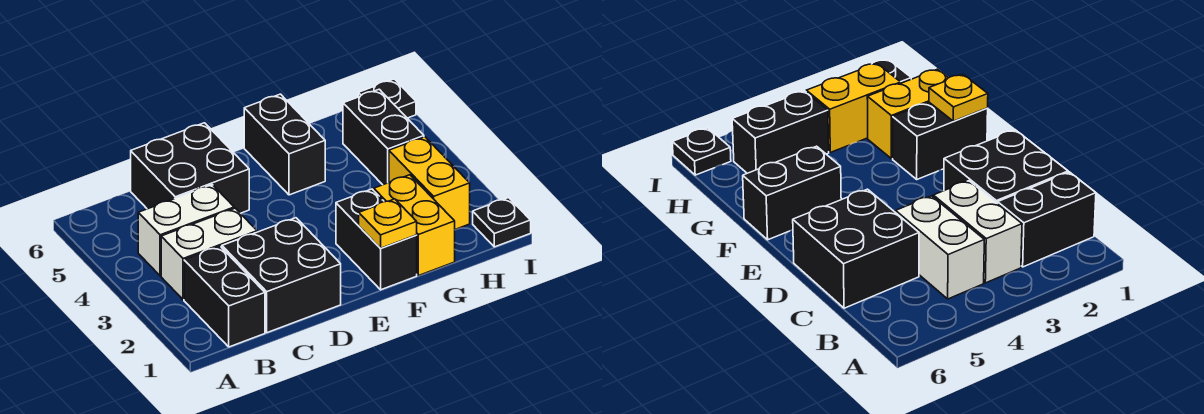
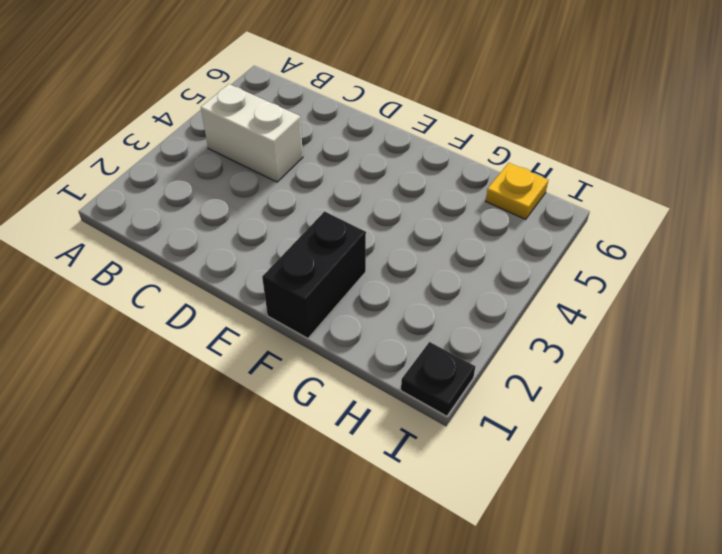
yellow 1x1 plate [486,163,549,219] -> yellow 1x1 plate moved to [359,199,417,248]
none -> black 1x2 brick [184,246,265,347]
none -> white 1x2 brick [161,208,257,300]
none -> black 2x2 brick [222,218,341,333]

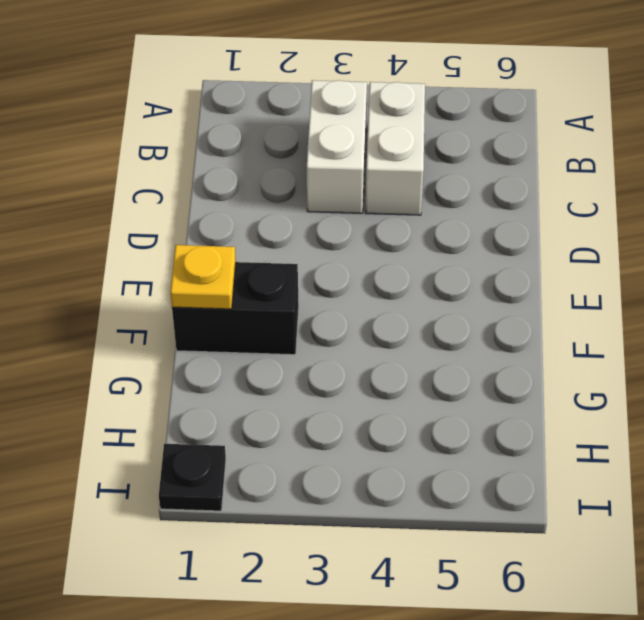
none -> black 1x2 brick [184,246,265,347]
none -> black 2x2 brick [222,218,341,333]
none -> black 2x2 brick [131,123,249,213]

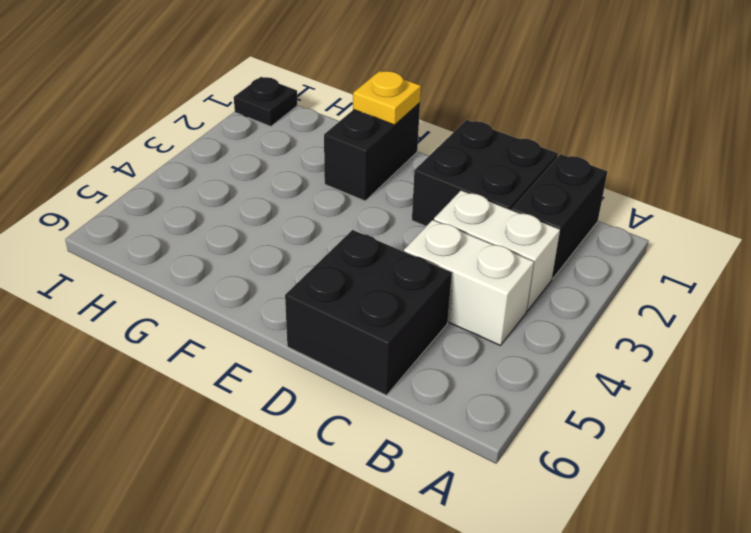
none -> black 1x2 brick [244,94,325,195]
none -> yellow 1x2 brick [374,175,455,276]
none -> yellow 1x2 brick [389,137,470,229]

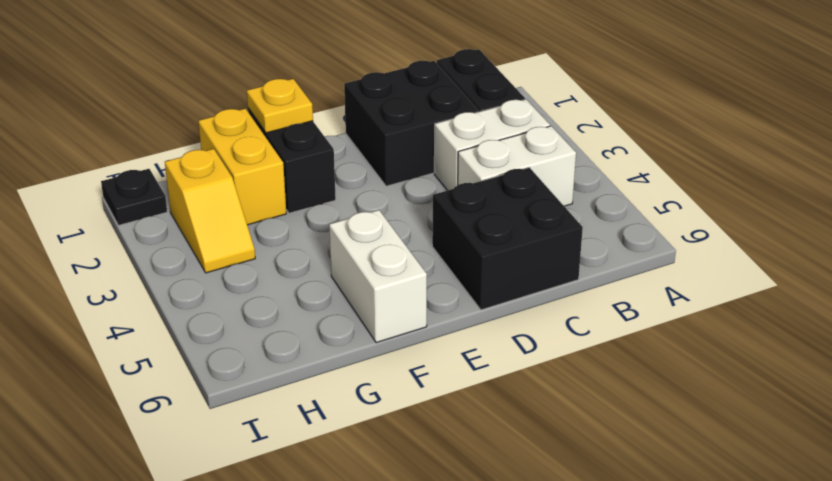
white 1x2 brick [329,210,427,343] -> black 1x2 brick [244,94,325,195]
yellow 1x2 slope [165,149,255,273] -> yellow 1x2 brick [389,137,470,229]
none -> black 1x2 brick [343,89,424,185]
none -> black 1x1 plate [358,79,416,118]

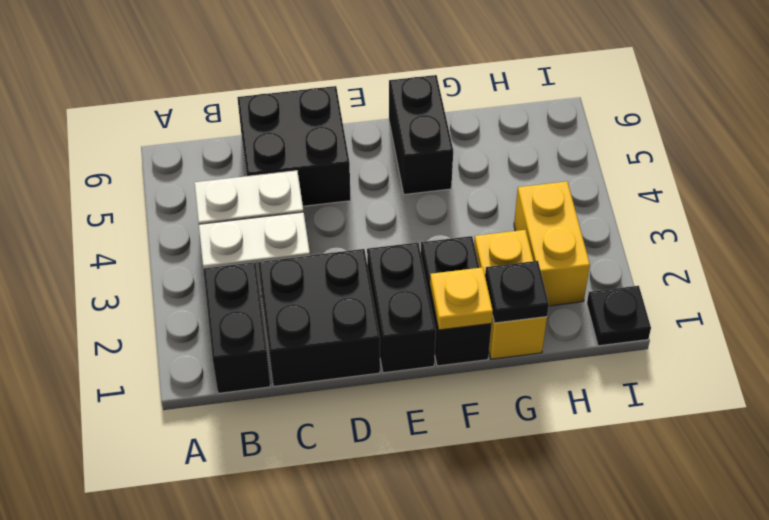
black 1x2 brick [367,243,436,373] -> black 1x2 brick moved to [343,89,424,185]
black 1x1 plate [485,261,549,323] -> black 1x1 plate moved to [358,79,416,118]

